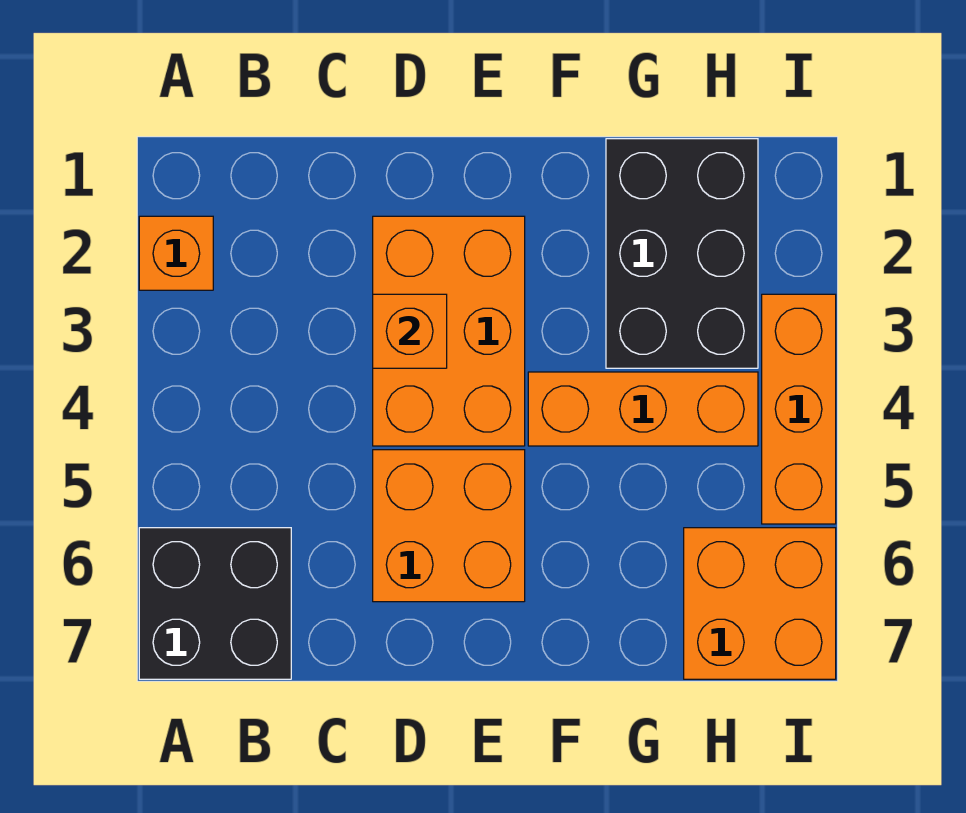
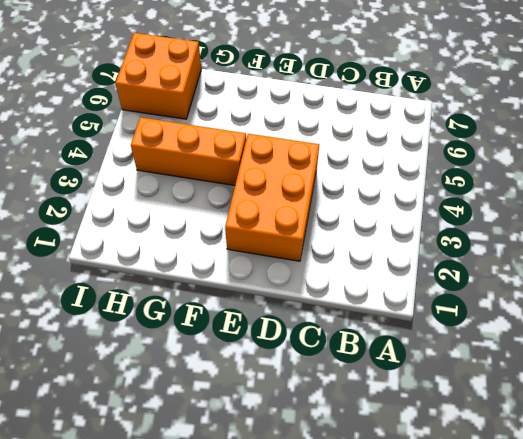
none -> orange 1x1 brick [139,216,213,290]
none -> black 2x2 brick [139,528,291,679]

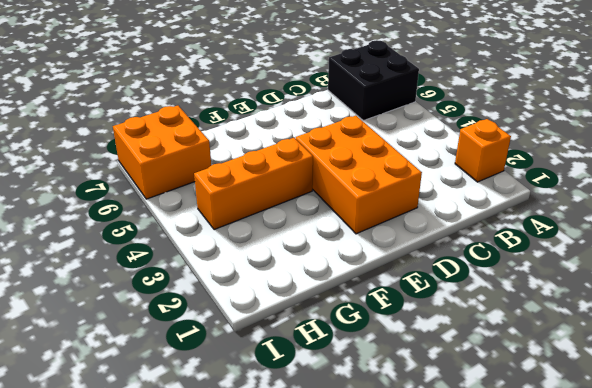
none -> orange 2x2 brick [373,450,525,602]
none -> black 2x3 brick [606,139,758,368]

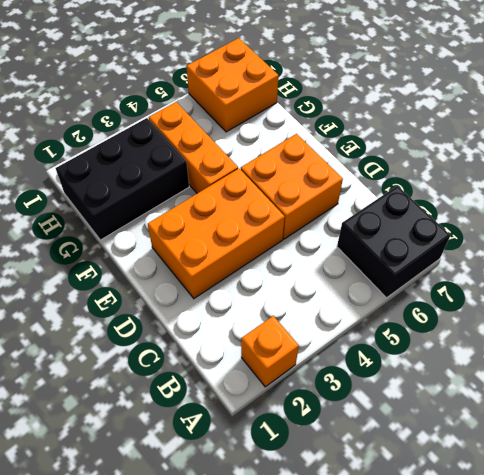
none -> orange 1x3 brick [762,294,836,524]
none -> orange 1x1 brick [373,294,447,368]

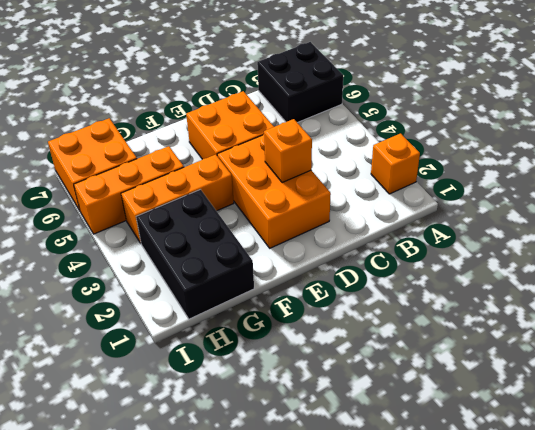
orange 1x3 brick [74,146,184,234] -> orange 1x3 brick turned to [762,294,836,524]

